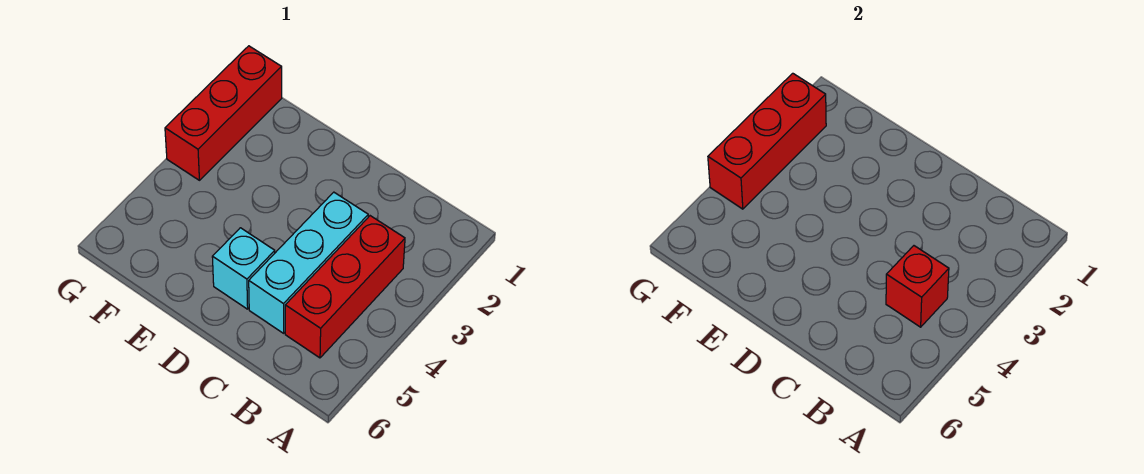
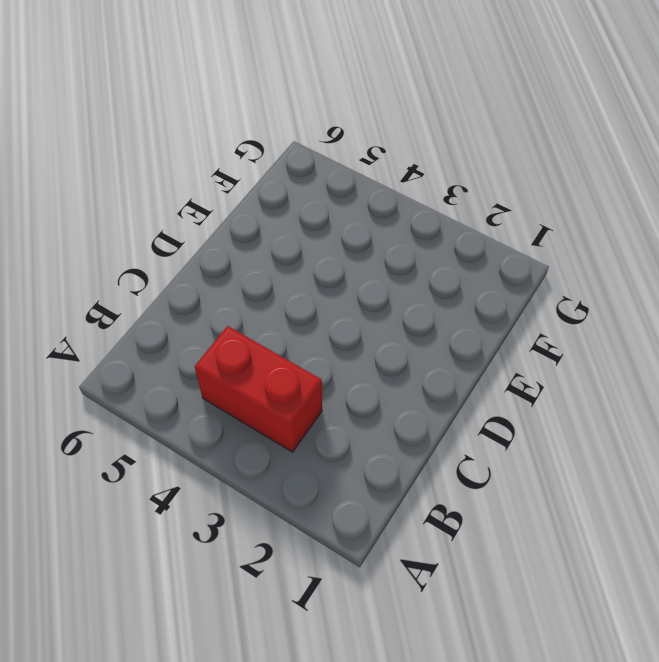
red 1x2 brick [195,326,322,452] -> red 1x3 brick [285,216,405,358]
none -> cyan 1x3 brick [249,192,368,333]
none -> cyan 1x1 brick [212,228,275,309]

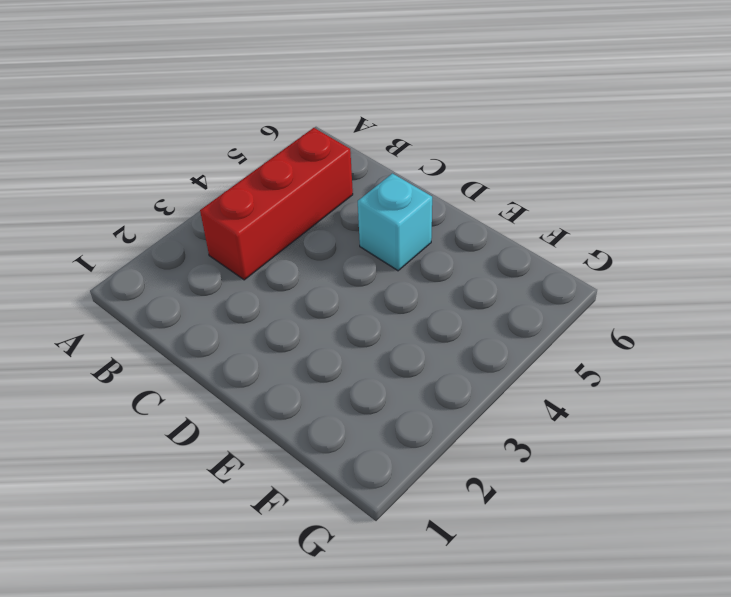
none -> cyan 1x3 brick [249,192,368,333]
none -> red 1x3 brick [165,46,282,180]

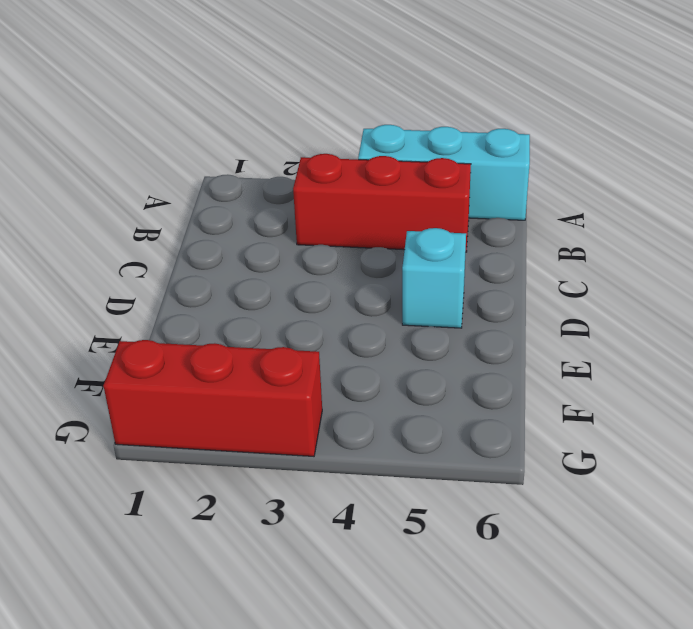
cyan 1x3 brick [358,125,530,220] -> cyan 1x3 brick moved to [249,192,368,333]
none -> red 1x1 brick [886,246,949,327]
none -> red 1x3 brick [708,73,826,209]

